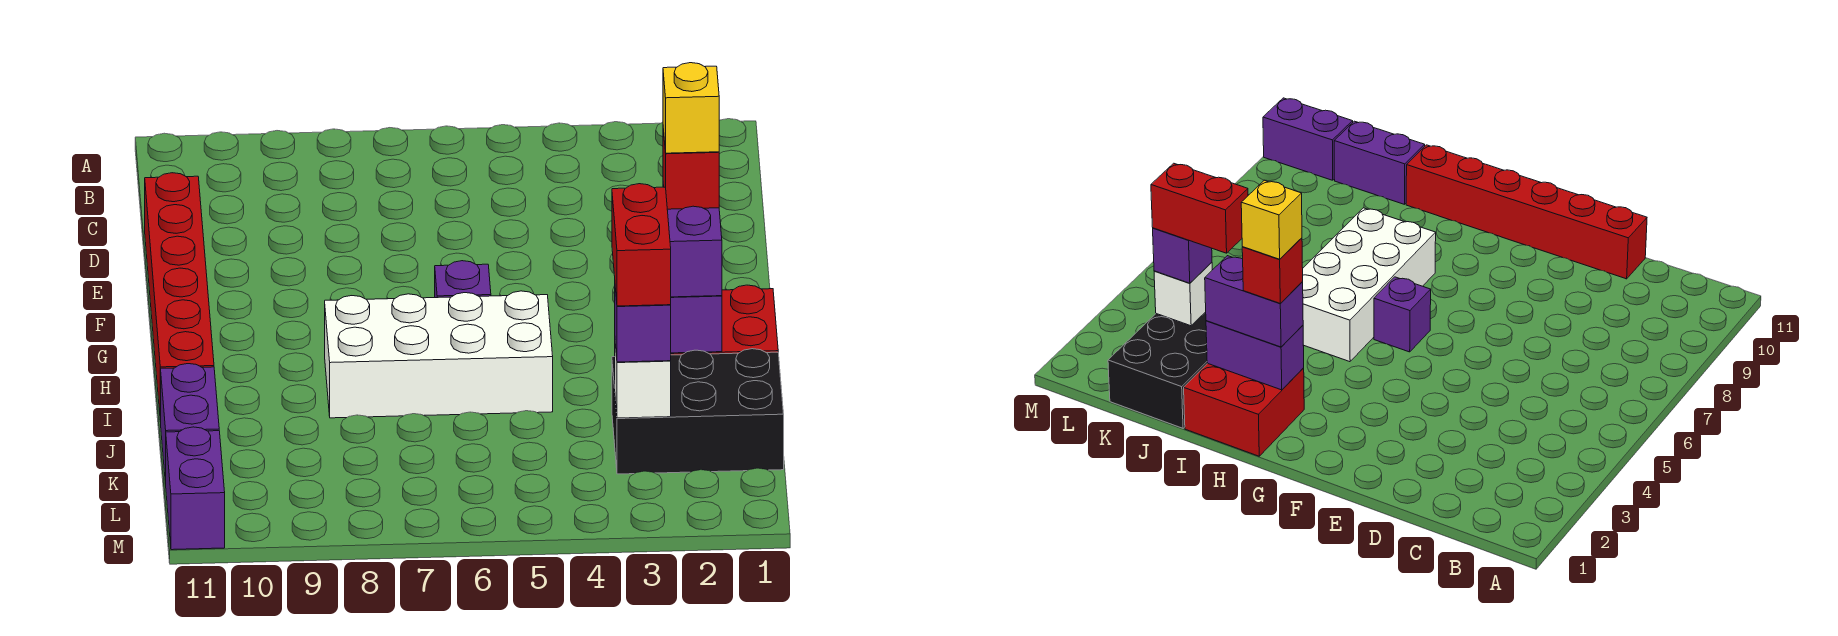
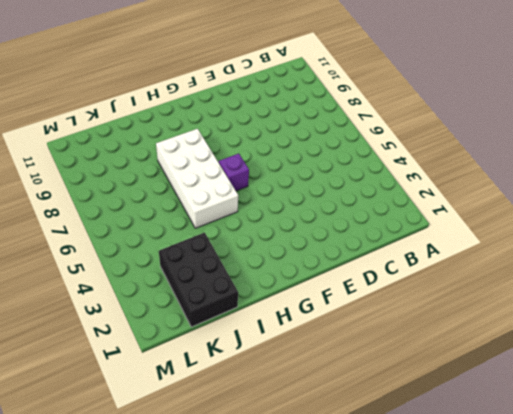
none -> red 1x6 brick [145,173,214,422]
none -> red 2x2 brick [671,285,778,355]
none -> purple 1x2 brick [161,364,219,484]

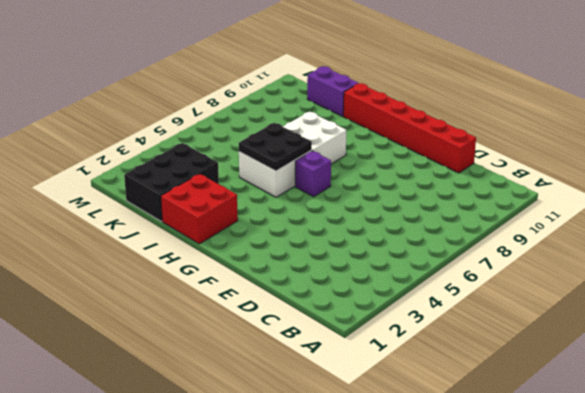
black 2x2 plate [239,123,312,171] -> none
none -> purple 1x2 brick [166,427,225,550]
none -> purple 1x2 brick [671,296,722,353]
none -> white 1x1 brick [615,344,671,418]

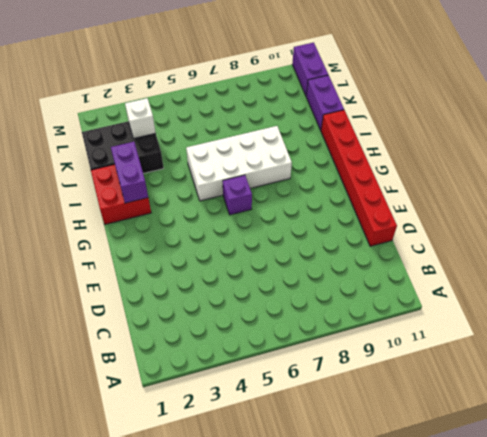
none -> purple 1x2 brick [663,185,722,297]
none -> purple 1x1 brick [615,288,671,362]
none -> red 1x1 brick [663,129,719,209]

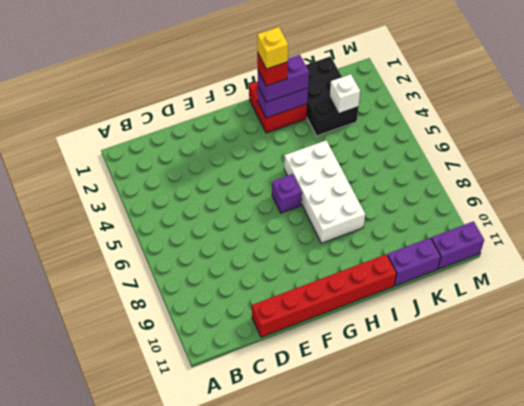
none -> purple 1x1 brick [615,288,671,362]
none -> red 1x2 brick [612,184,671,306]

